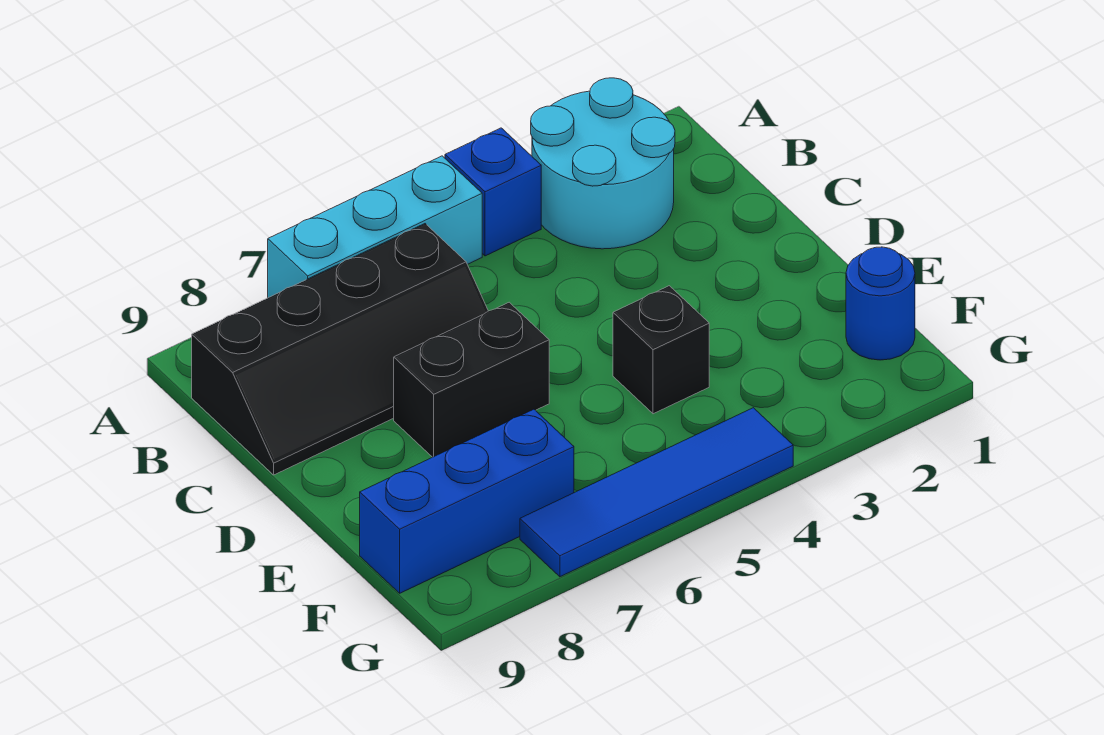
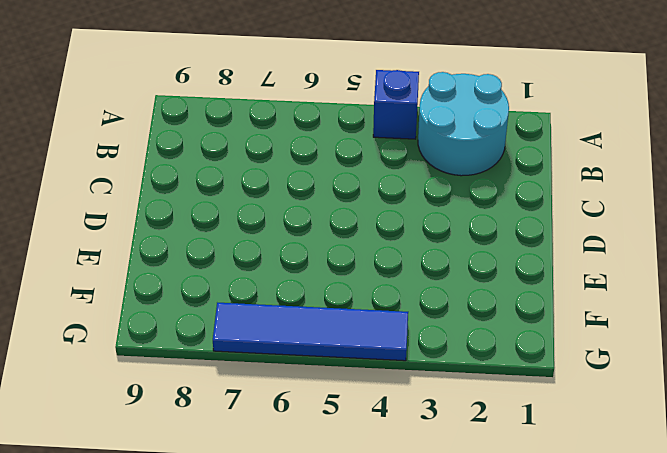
none -> cyan 1x3 brick [268,156,482,298]
none -> black 2x4 slope [192,224,488,475]

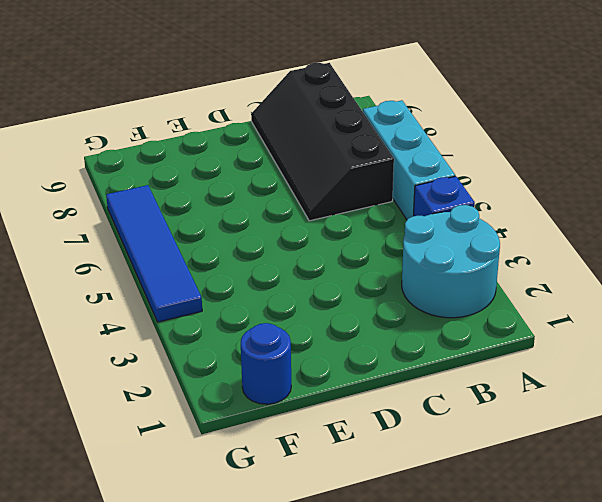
none -> black 1x2 brick [394,302,549,457]
none -> black 1x1 brick [613,286,709,414]

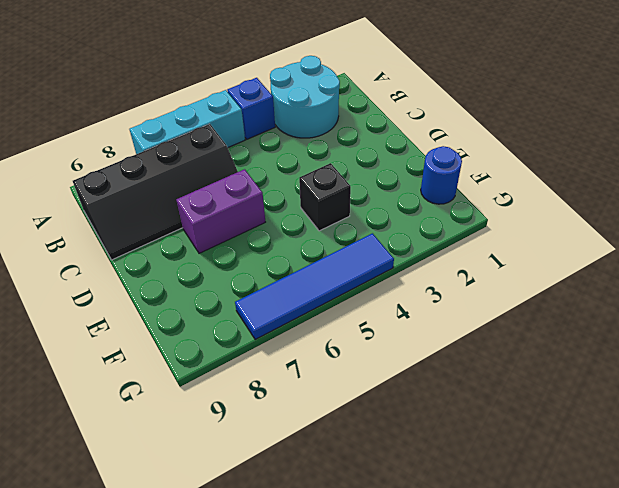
purple 1x2 brick [176,169,265,253] -> black 1x2 brick [394,302,549,457]
none -> blue 1x3 brick [360,409,574,593]

